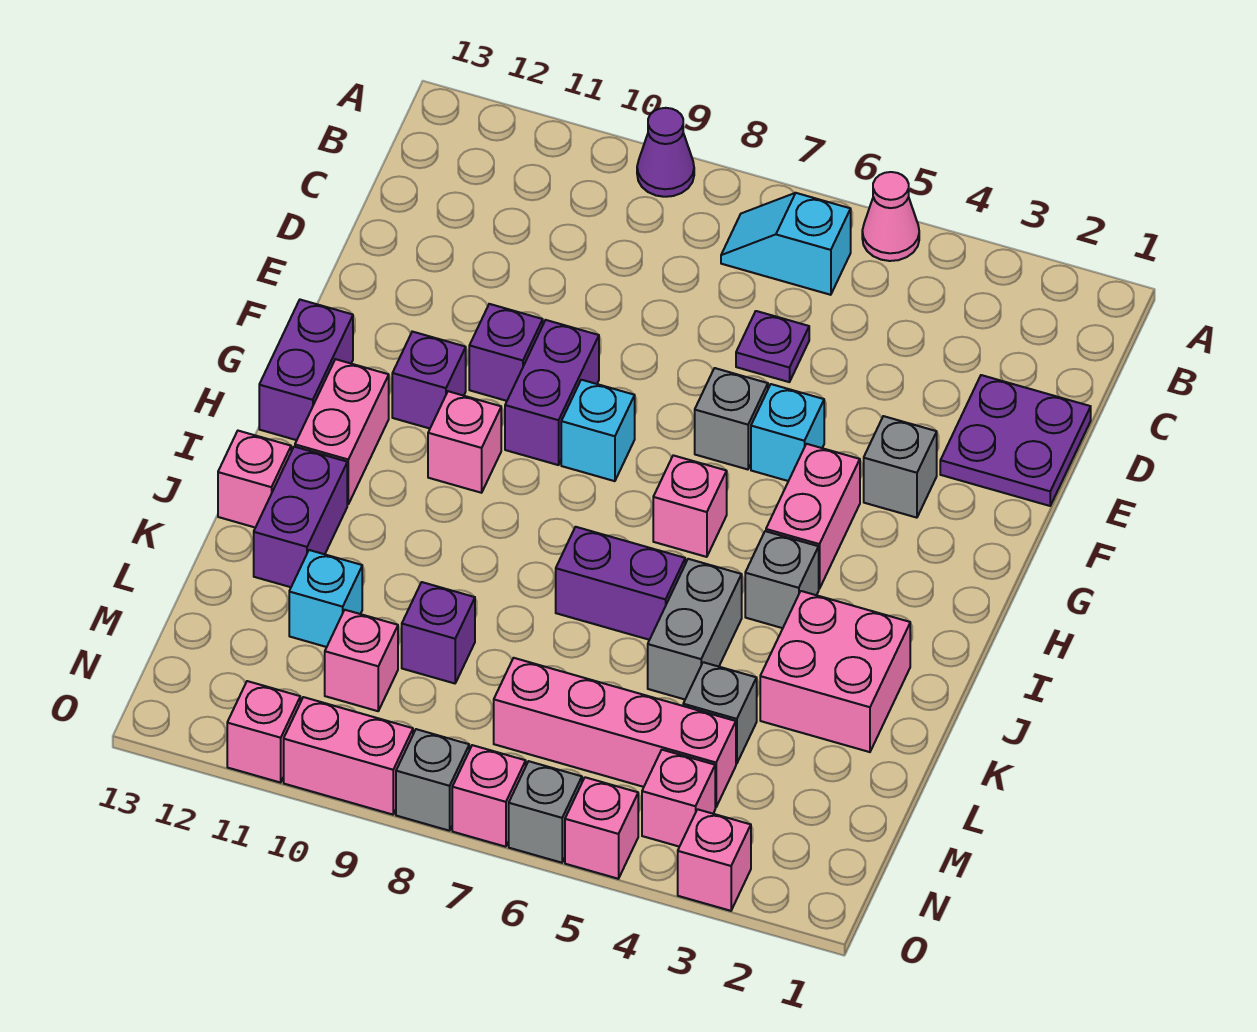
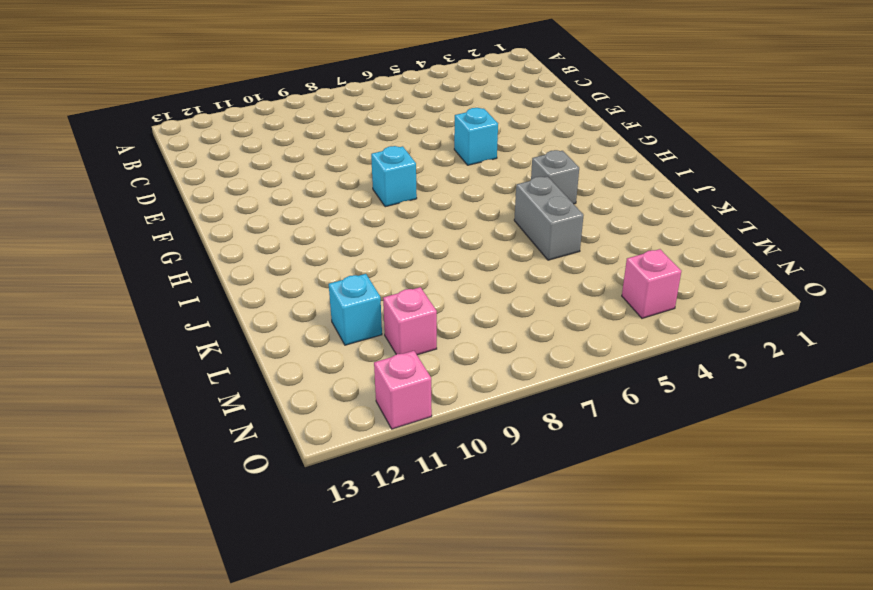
none -> pink 1x1 cone [862,172,919,261]
none -> purple 1x1 cone [637,108,694,197]
none -> cyan 1x2 slope [721,193,851,295]
none -> purple 2x2 plate [940,375,1091,506]

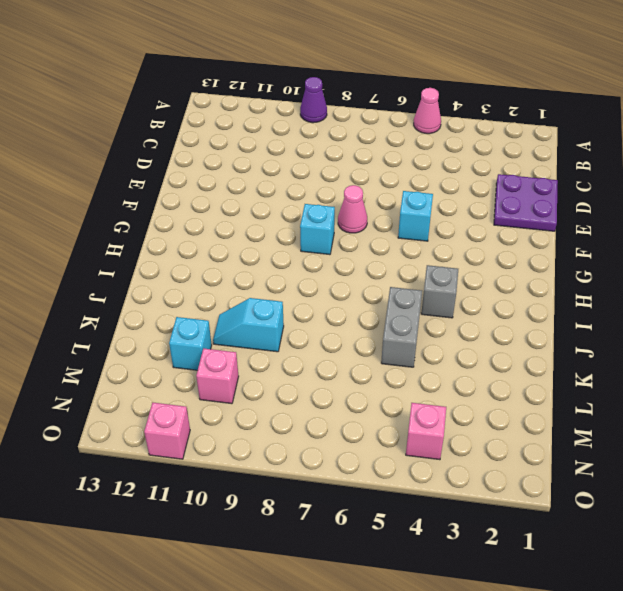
pink 1x1 cone [338,185,367,233] -> none
cyan 1x2 slope [213,298,284,352] -> cyan 1x2 slope moved to [721,193,851,295]
none -> purple 1x1 plate [736,311,809,382]
none -> grey 1x1 brick [864,416,937,518]
none -> grey 1x1 brick [695,368,768,469]
none -> purple 1x2 brick [505,320,599,465]

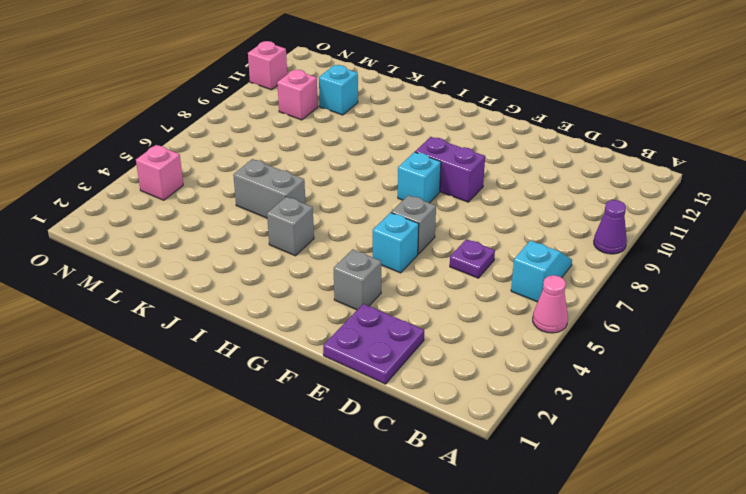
none -> purple 1x1 brick [469,304,543,401]
none -> pink 1x2 brick [766,444,860,589]
none -> purple 1x1 brick [392,332,466,428]
none -> purple 1x2 brick [259,300,353,440]

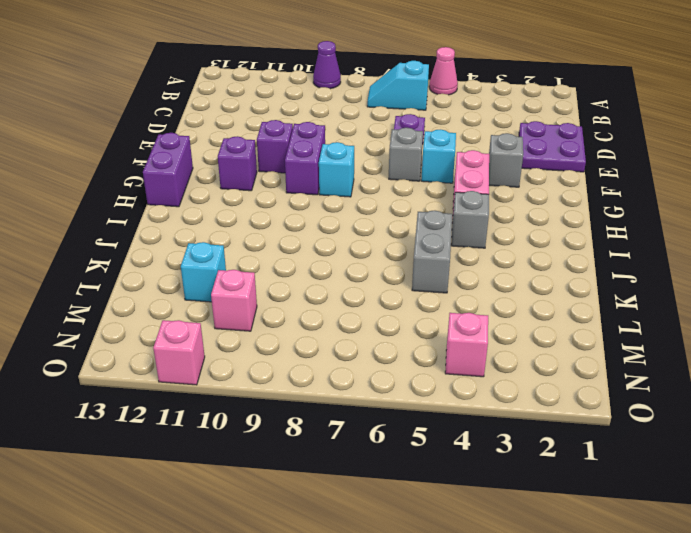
none -> pink 1x1 brick [653,455,727,557]
none -> pink 1x1 brick [428,391,501,493]
none -> pink 1x2 brick [295,359,389,504]
none -> pink 2x2 brick [760,591,910,752]

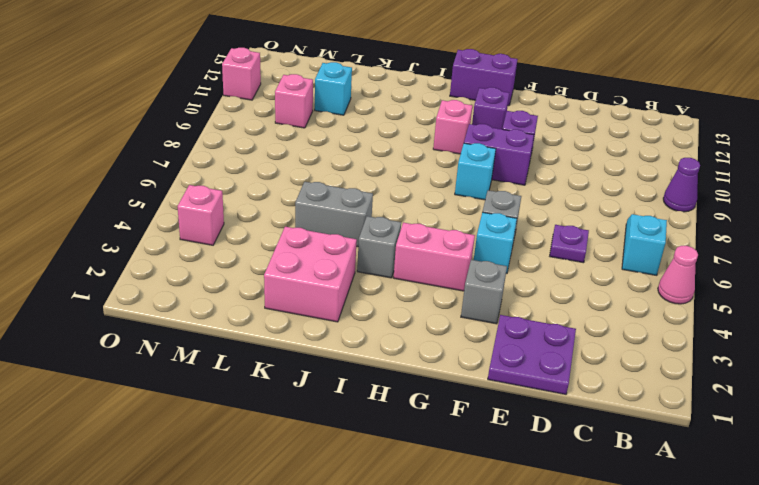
none -> pink 1x1 brick [653,455,727,557]
none -> pink 1x2 brick [295,359,389,504]
none -> purple 1x2 brick [556,527,685,640]
none -> purple 1x2 brick [254,447,347,587]

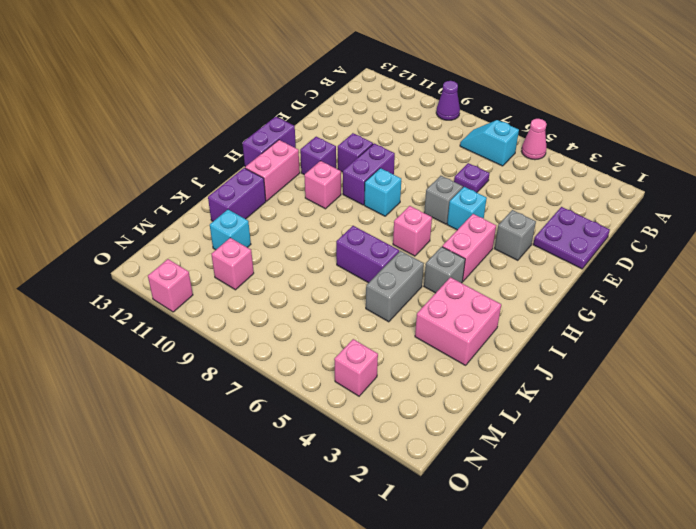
none -> pink 1x1 brick [218,431,291,528]
none -> grey 1x1 brick [683,662,757,764]
none -> purple 1x1 brick [402,582,475,683]
none -> pink 1x4 brick [494,658,736,807]

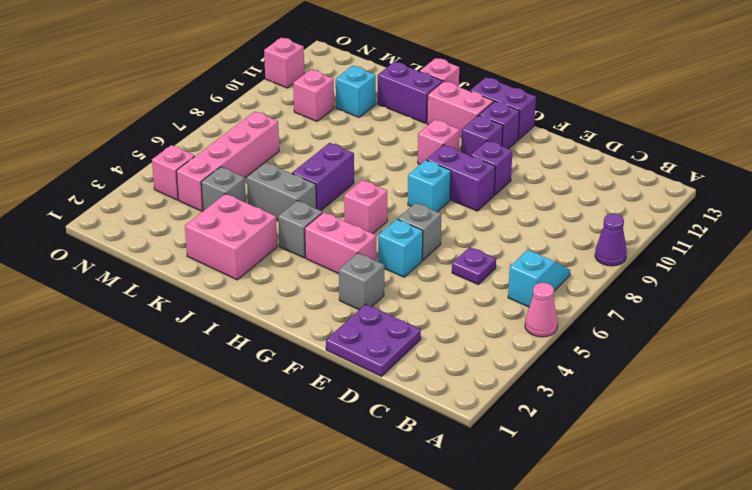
purple 1x1 brick [479,101,520,149] -> purple 1x1 brick moved to [402,582,475,683]
none -> pink 1x1 brick [678,809,751,911]
none -> pink 1x1 brick [565,777,638,879]
none -> grey 1x1 brick [509,761,582,863]
none -> pink 1x1 brick [452,745,526,847]

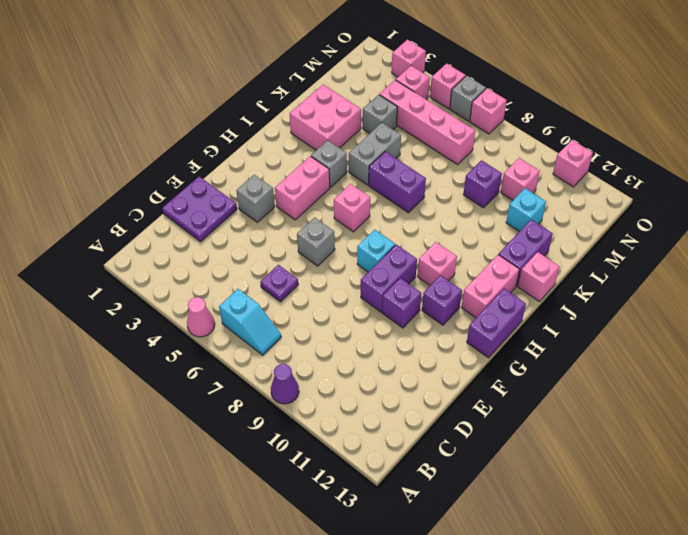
none -> cyan 1x1 brick [751,384,824,481]
none -> grey 1x1 brick [396,729,469,831]
none -> pink 1x2 brick [284,697,413,815]

